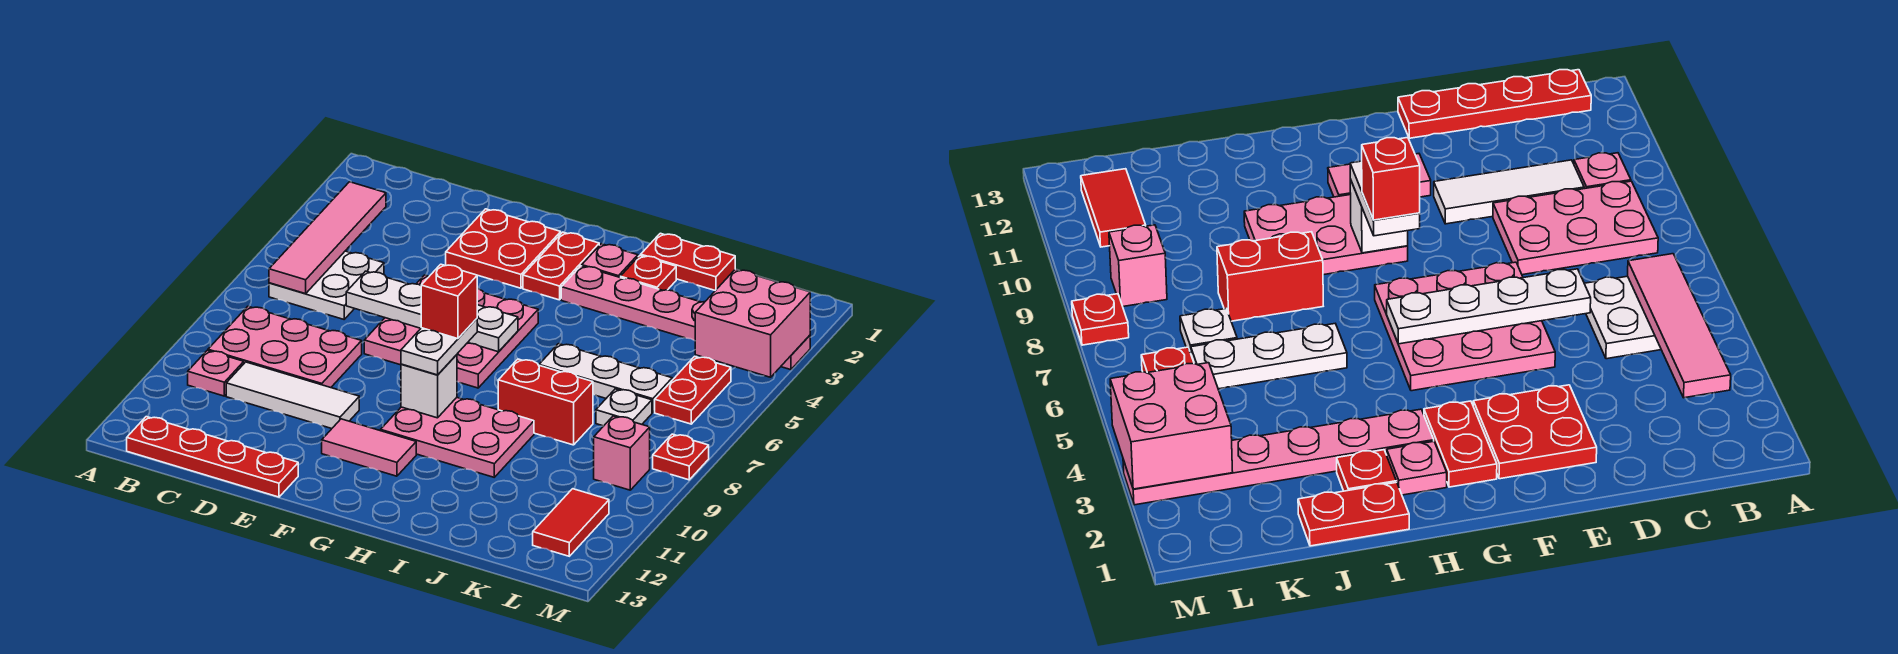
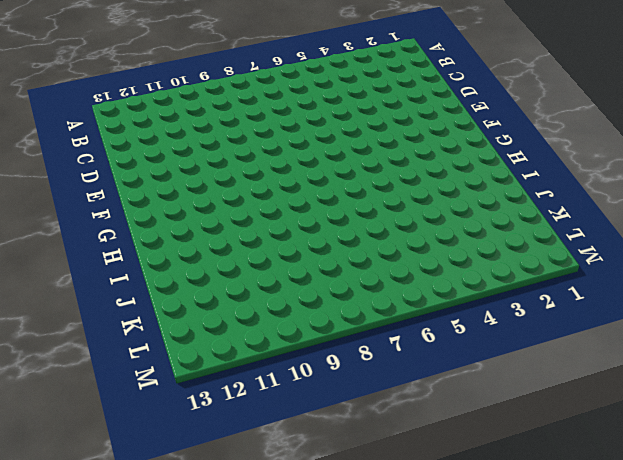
none -> white 2x2 plate [269,251,384,319]
none -> pink 2x3 plate [208,306,362,388]
none -> pink 1x1 plate [188,350,244,396]

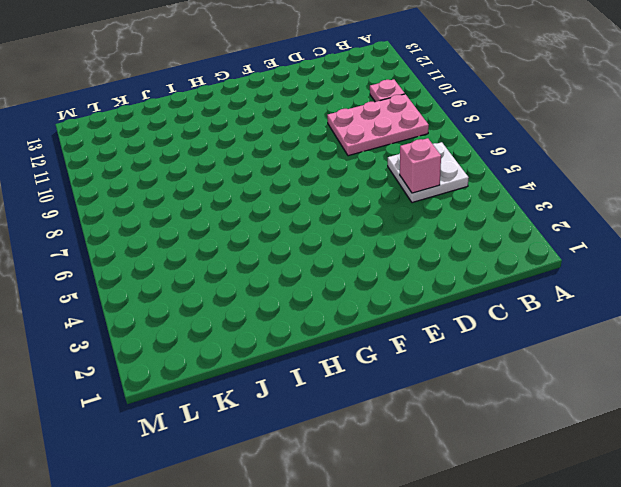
pink 1x1 brick [400,138,441,193] -> pink 1x1 brick moved to [594,416,650,490]
none -> red 1x4 plate [127,417,298,497]
none -> white 1x3 tile [226,362,359,429]
none -> red 2x2 plate [446,209,561,288]

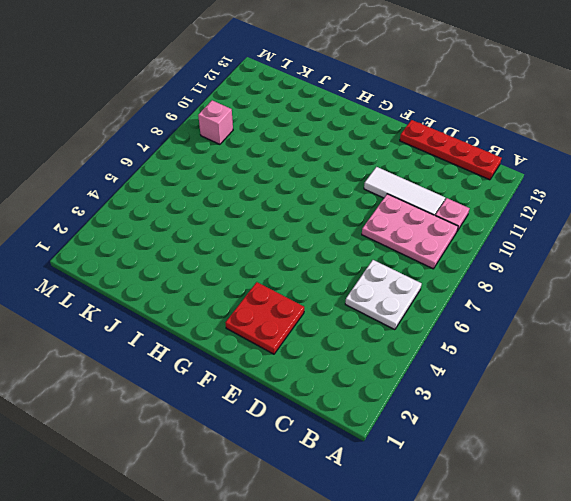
none -> pink 3x3 plate [364,275,538,388]
none -> pink 1x2 tile [322,419,416,476]
none -> red 1x2 plate [523,232,599,300]

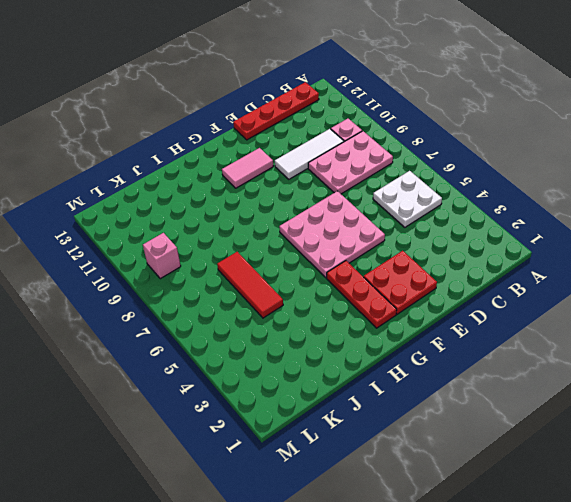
red 1x3 plate [327,261,397,328] -> red 1x2 plate [523,232,599,300]
red 1x3 tile [217,252,283,318] -> white 1x3 plate [539,344,672,413]
none -> pink 2x3 plate [381,398,534,477]
none -> pink 1x1 plate [582,244,638,277]
none -> pink 1x6 plate [561,266,810,370]

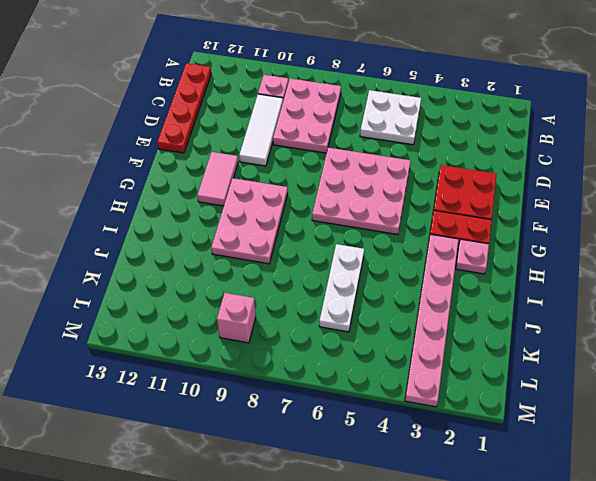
none -> red 1x2 plate [641,233,735,291]
none -> red 1x1 plate [620,255,676,290]
none -> red 1x2 brick [498,359,593,445]

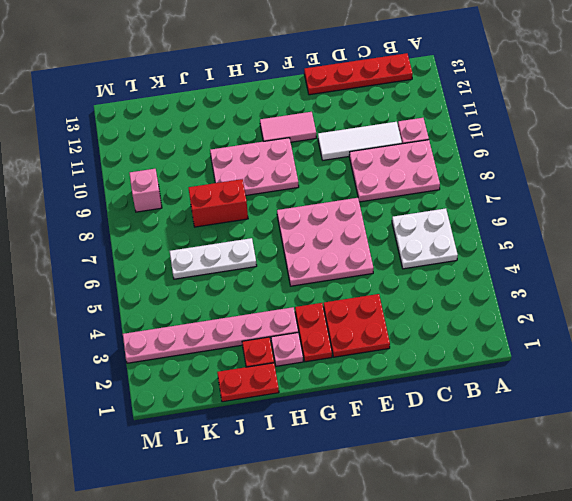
none -> white 1x1 plate [596,389,652,426]
none -> red 1x2 plate [655,356,731,424]
none -> red 1x2 tile [533,489,609,556]

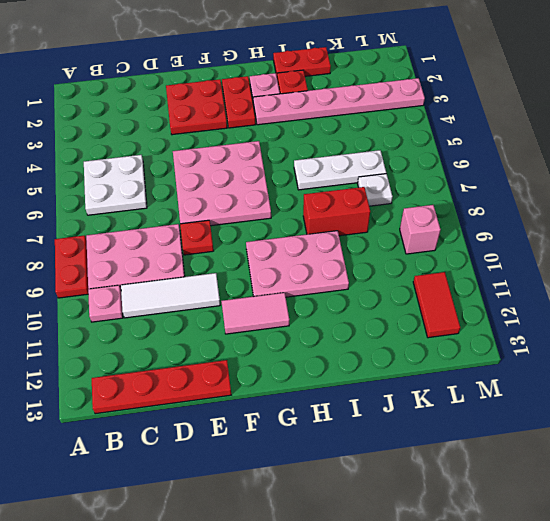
red 1x2 plate [55,236,89,298] -> red 1x2 plate moved to [655,356,731,424]
red 1x1 plate [180,220,214,255] -> red 1x1 plate moved to [653,434,709,480]
none -> pink 1x4 tile [269,182,386,294]
none -> white 1x4 plate [346,271,518,352]
none -> white 1x1 brick [401,355,457,418]

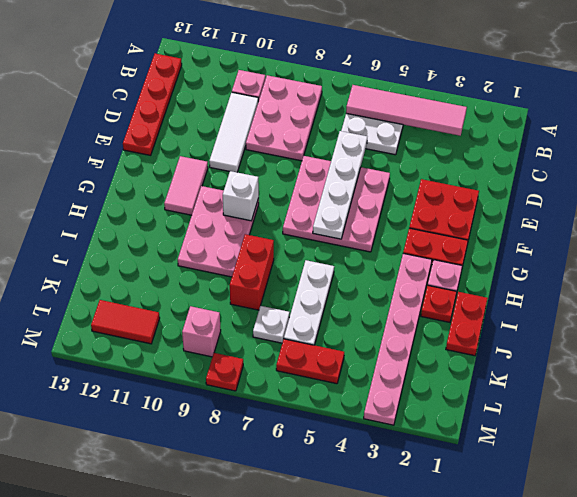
none -> pink 2x2 brick [695,269,810,377]
none -> white 1x2 plate [401,319,477,375]
none -> red 1x1 brick [421,264,477,339]

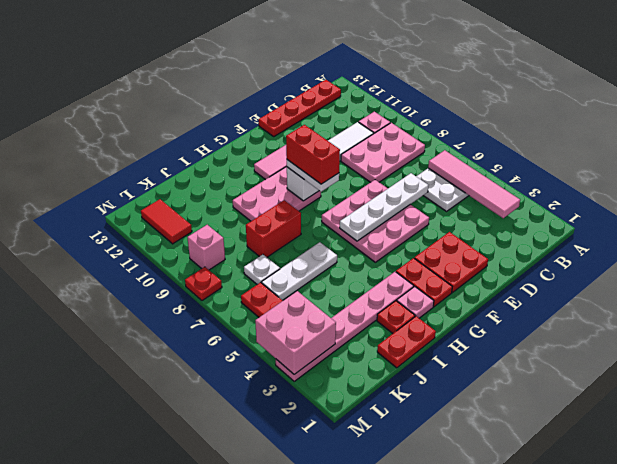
red 1x2 brick [286,125,340,184] -> red 1x1 brick [421,264,477,339]

